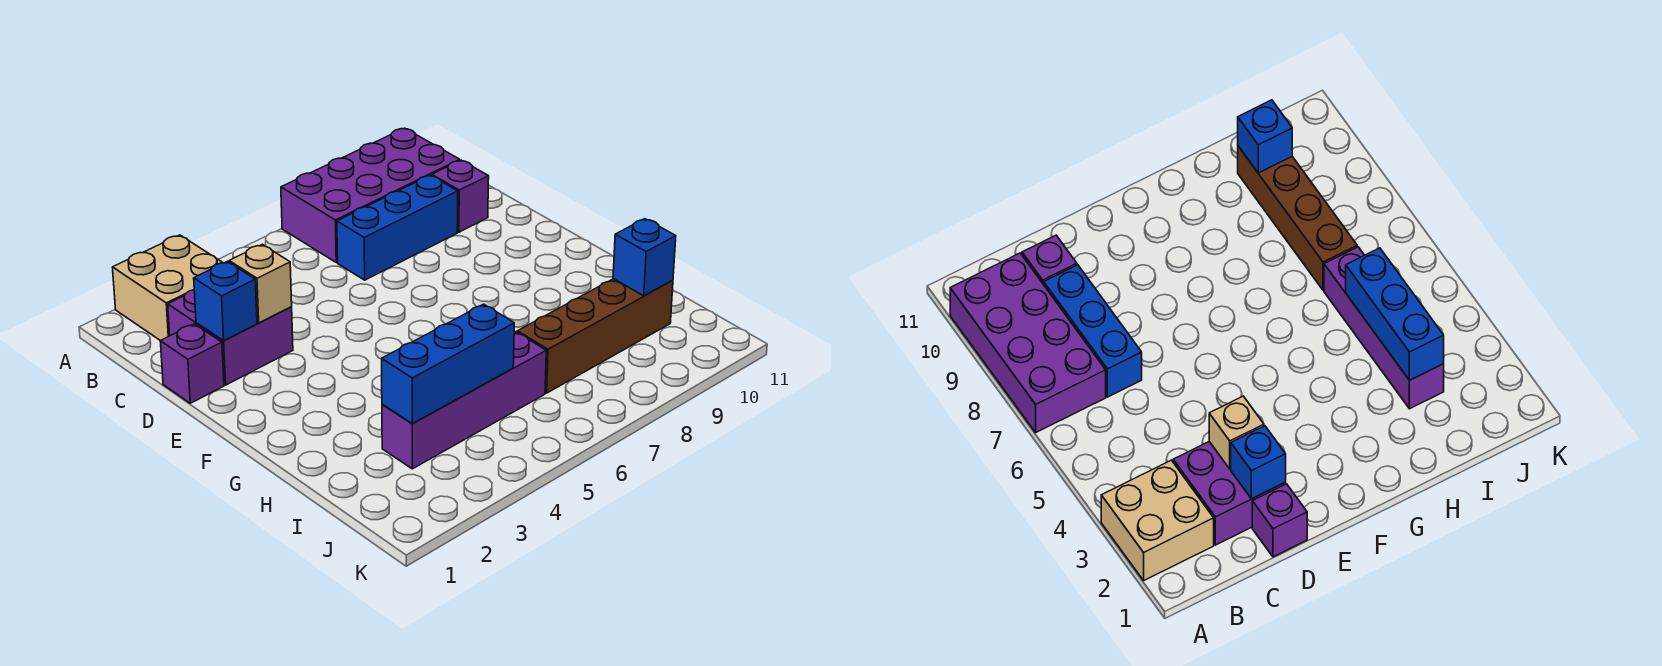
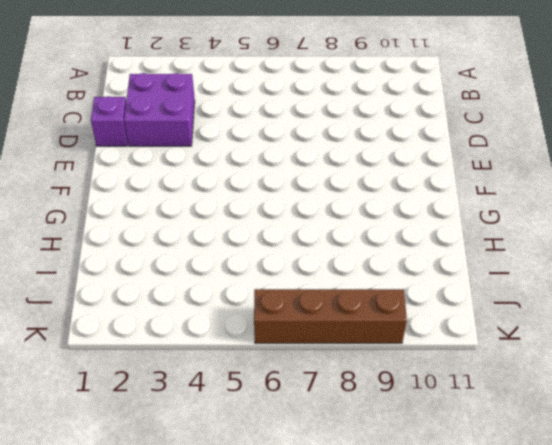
brown 1x4 brick [254,289,407,343] -> brown 1x4 brick moved to [517,279,673,393]
none -> tan 2x2 brick [113,235,223,341]
none -> purple 2x4 brick [281,128,460,262]
none -> blue 1x3 brick [337,175,458,280]

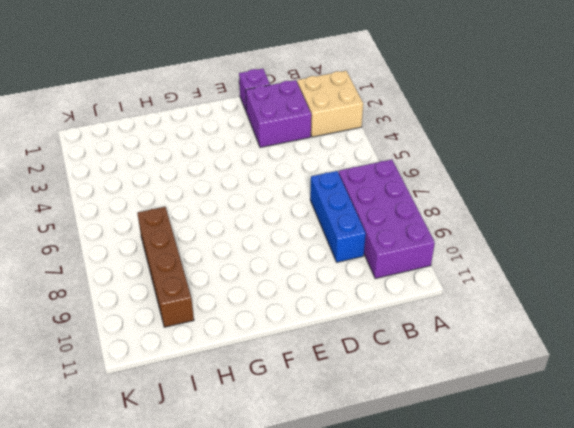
none -> purple 1x1 brick [432,160,489,232]
none -> purple 1x4 brick [382,332,546,469]
none -> blue 1x1 brick [194,261,257,341]

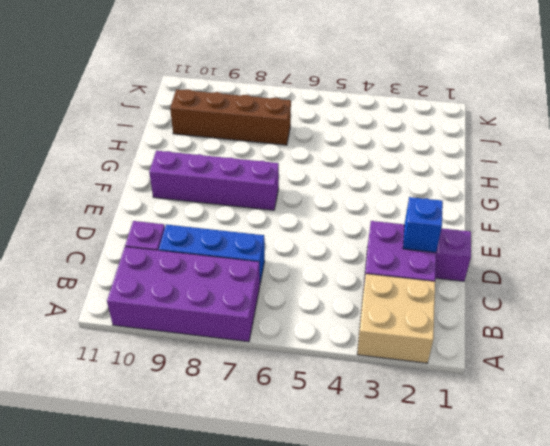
purple 1x4 brick [149,151,279,210] -> purple 1x4 brick moved to [382,332,546,469]
none -> tan 1x1 brick [229,244,292,323]
none -> blue 1x3 brick [382,304,514,424]
none -> blue 1x1 brick [613,219,676,296]

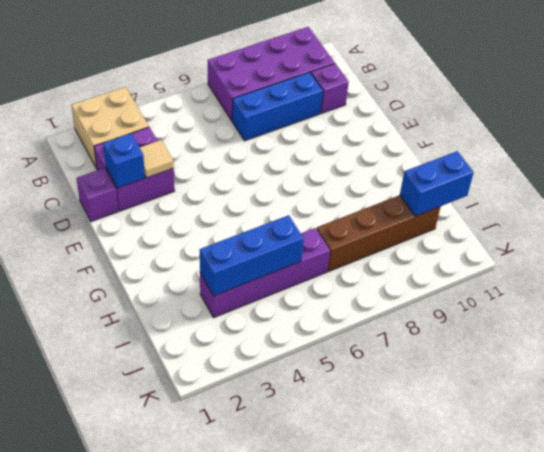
tan 1x1 tile [140,140,174,178] -> tan 1x1 brick [229,244,292,323]
blue 1x2 brick [400,151,474,216] -> blue 1x1 brick [613,219,676,296]

